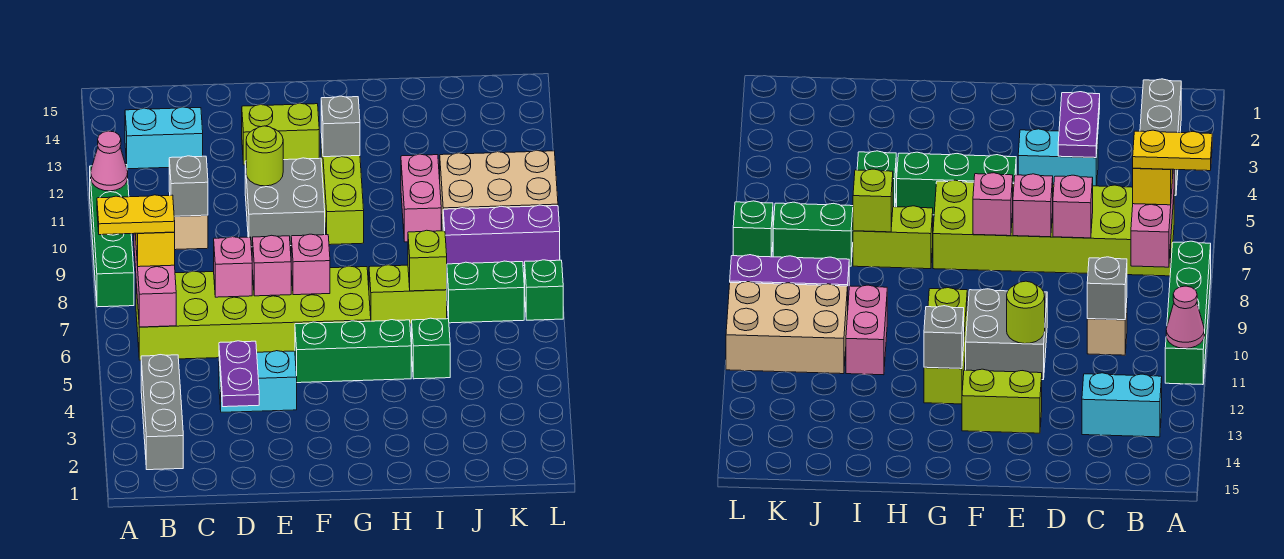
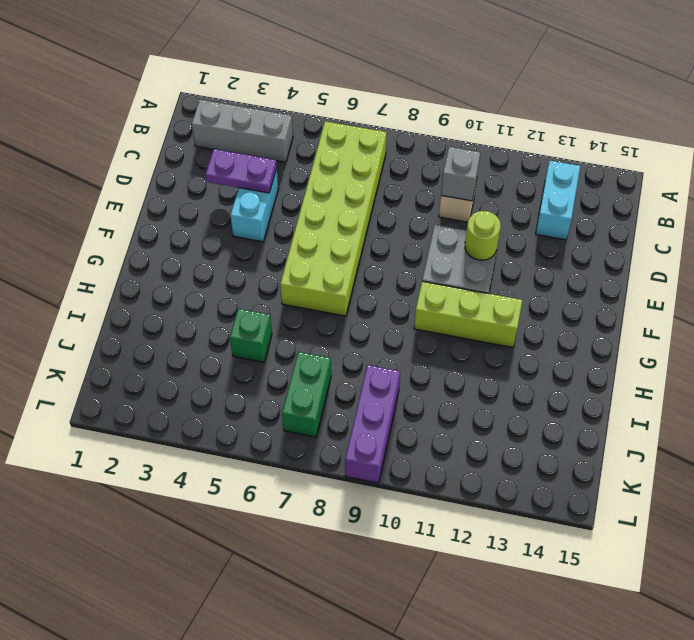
none -> green 1x4 brick [90,165,134,307]
none -> lime 1x2 brick [242,103,319,165]
none -> green 1x3 brick [295,320,411,383]

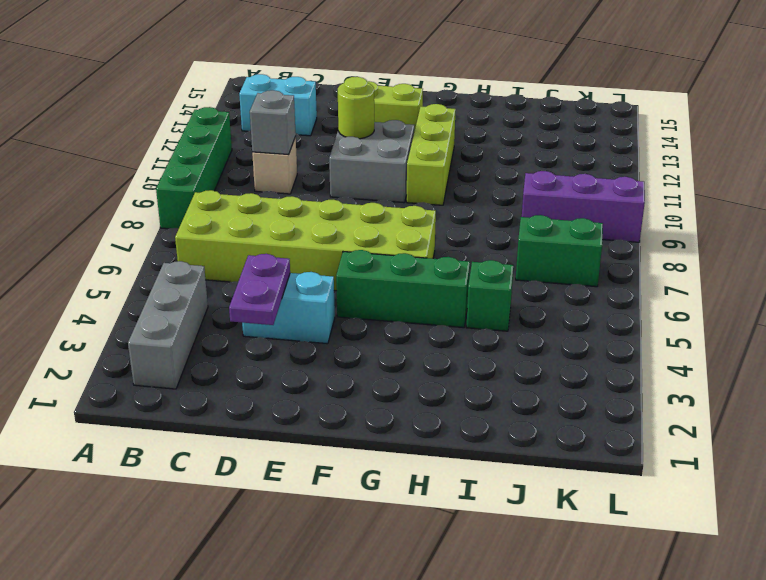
none -> lime 1x2 brick [369,265,447,324]
none -> pink 1x2 brick [401,154,441,242]
none -> tan 2x3 brick [440,150,558,230]

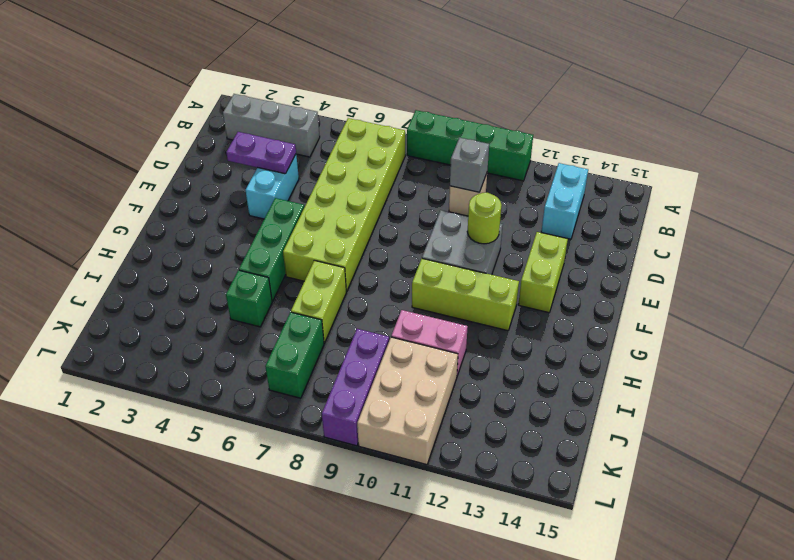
none -> green 1x1 brick [525,260,563,320]
none -> pink 1x1 cone [91,131,128,191]
none -> pink 1x3 brick [134,233,176,327]

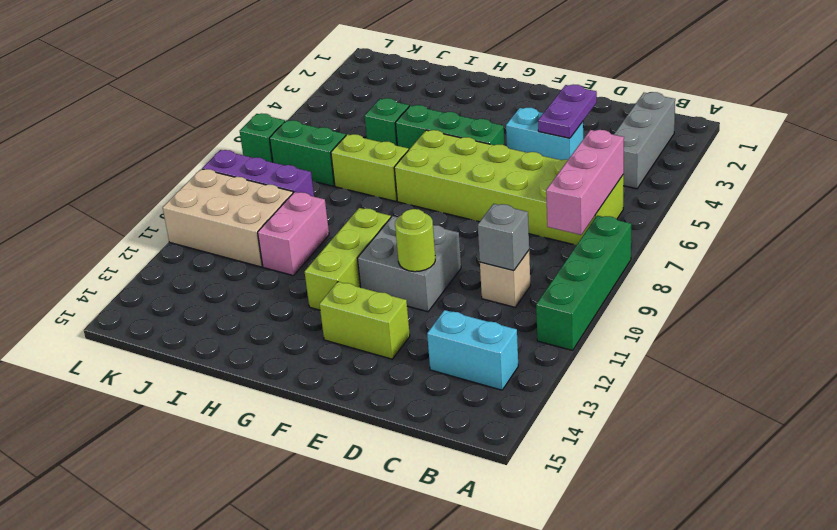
none -> pink 1x1 cone [91,131,128,191]
none -> pink 1x1 brick [214,237,252,297]
none -> pink 1x1 brick [252,235,291,296]

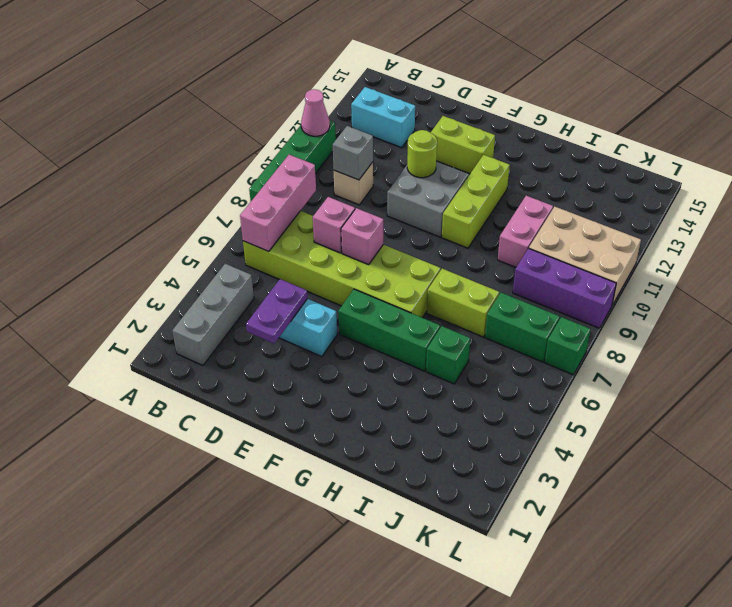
none -> pink 1x1 brick [291,234,330,295]
none -> grey 1x1 brick [321,96,360,157]
none -> lime 1x1 brick [408,230,447,291]

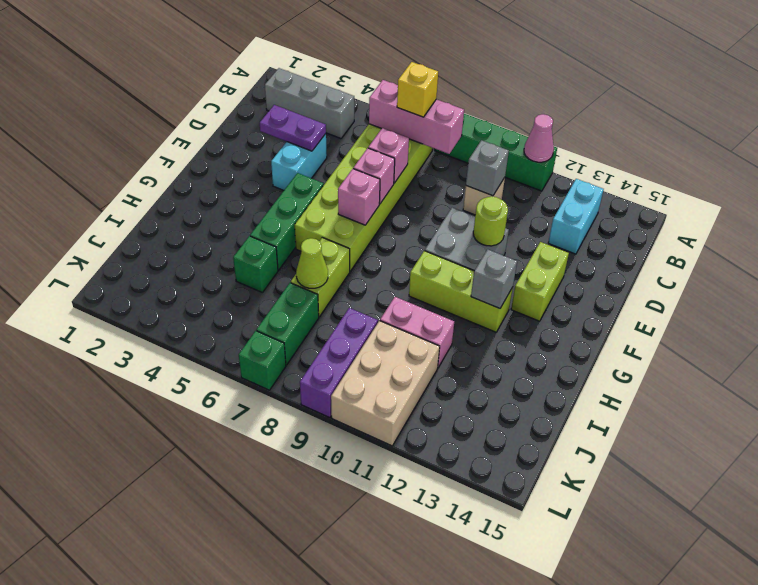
lime 1x1 cone [296,238,328,288] -> lime 1x1 brick [408,230,447,291]
none -> yellow 1x2 plate [97,195,175,235]

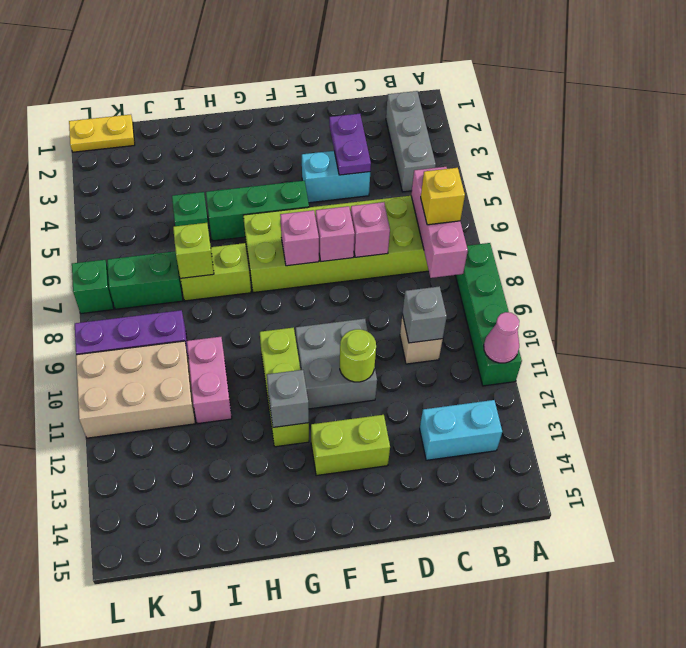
yellow 1x2 plate [69,114,135,152] -> yellow 1x2 plate moved to [97,195,175,235]

